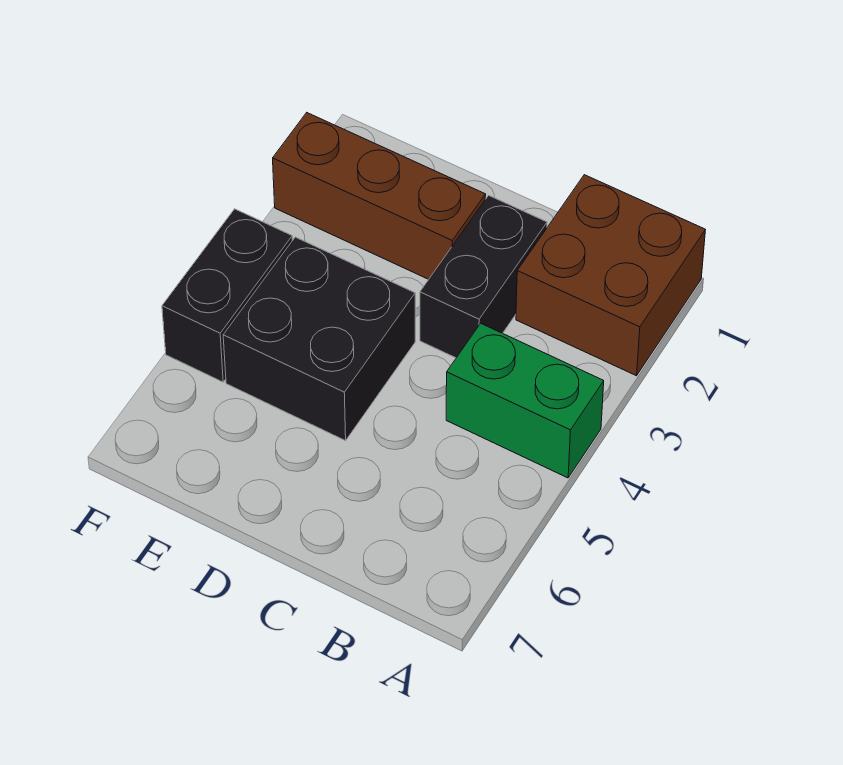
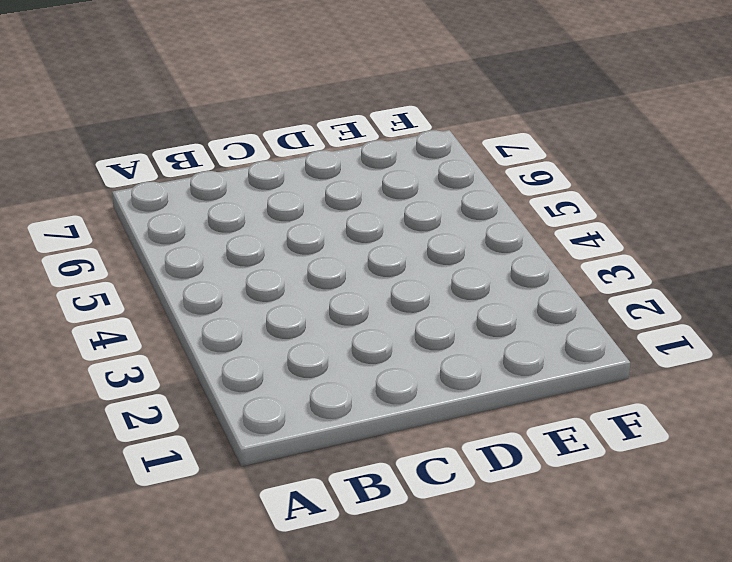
none -> brown 2x2 brick [516,175,705,376]
none -> green 1x2 brick [446,323,604,478]

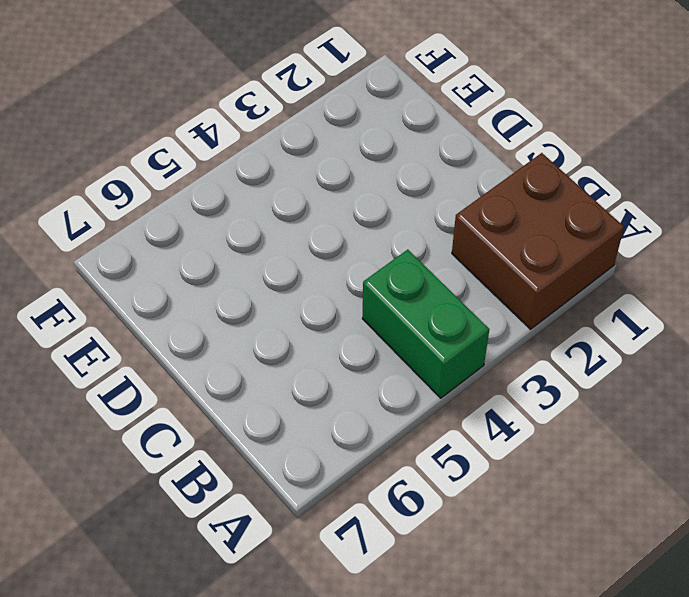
none -> black 1x2 brick [420,195,547,358]
none -> brown 1x3 brick [273,113,486,279]

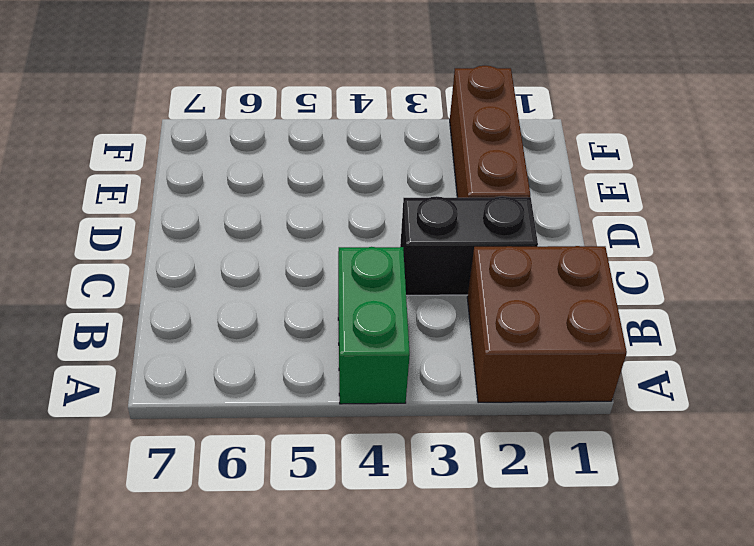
none -> black 2x2 brick [223,237,415,441]
none -> black 1x2 brick [162,209,292,382]

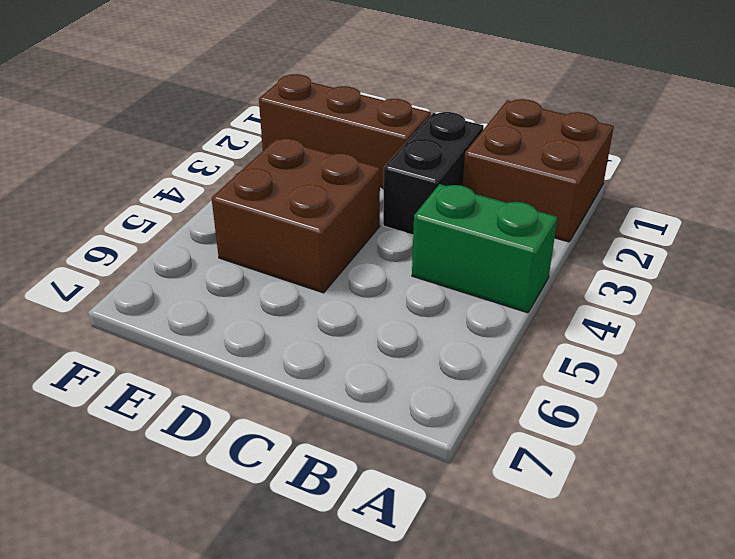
brown 2x2 brick [212,139,380,293] -> black 2x2 brick [223,237,415,441]
none -> black 1x2 brick [162,209,292,382]

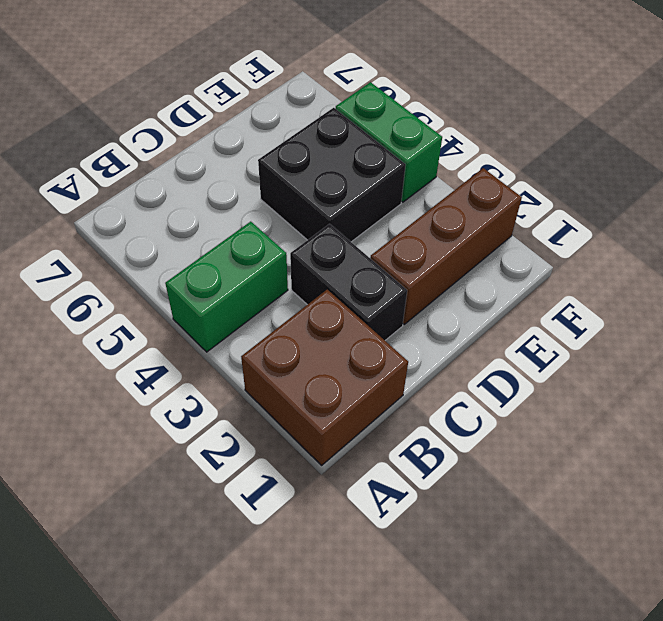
green 1x2 brick [336,82,442,202] -> black 1x2 brick [162,209,292,382]

